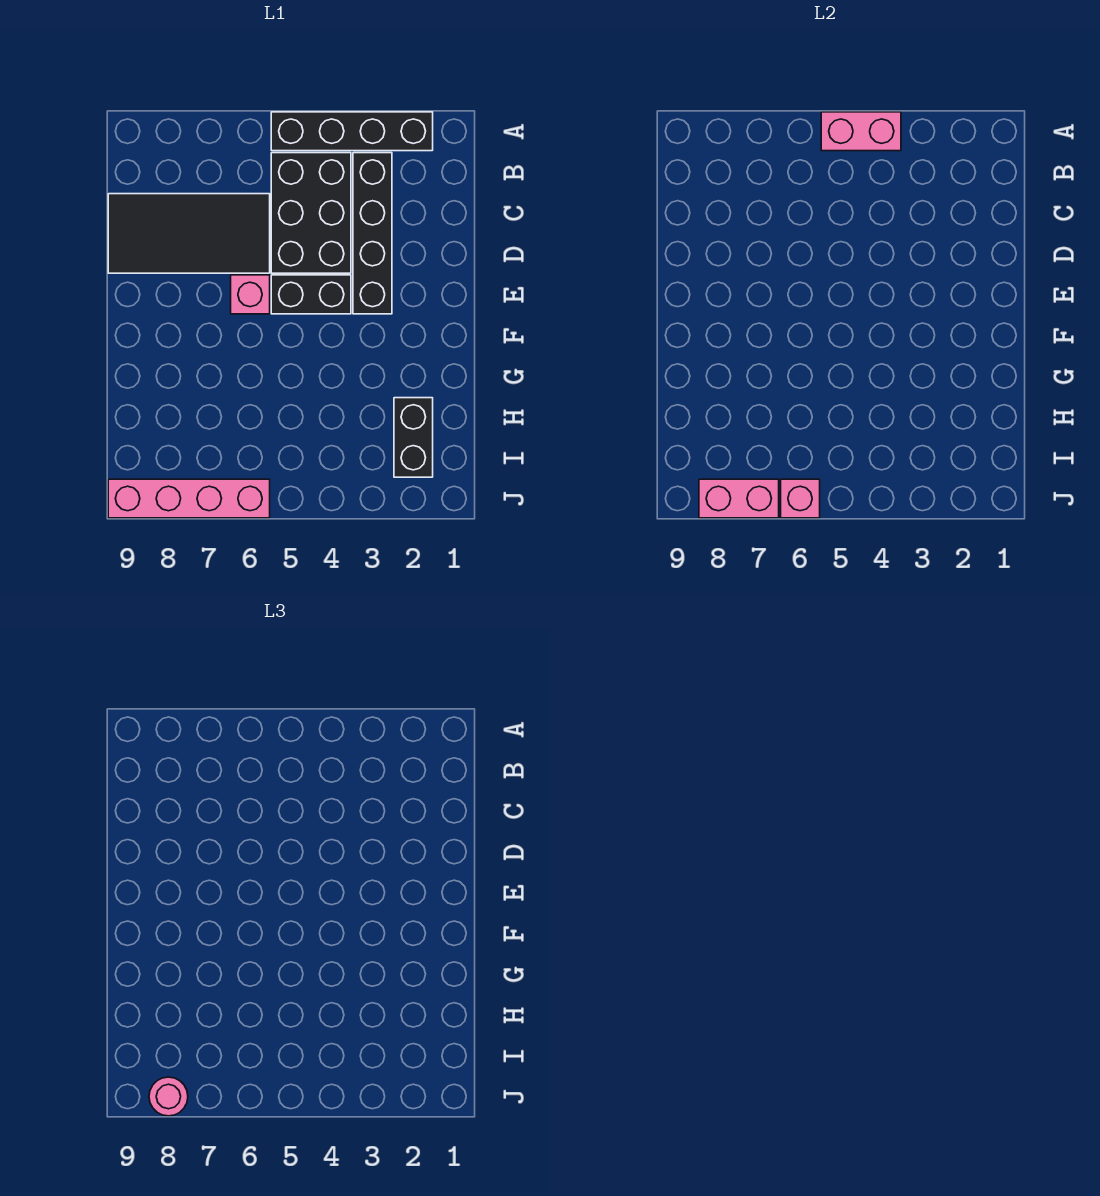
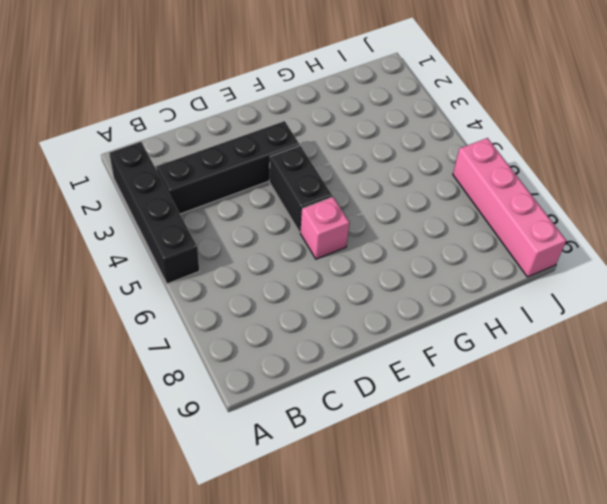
none -> black 2x3 brick [271,153,351,273]
none -> black 2x4 tile [108,194,270,273]
none -> black 1x2 brick [394,398,433,477]

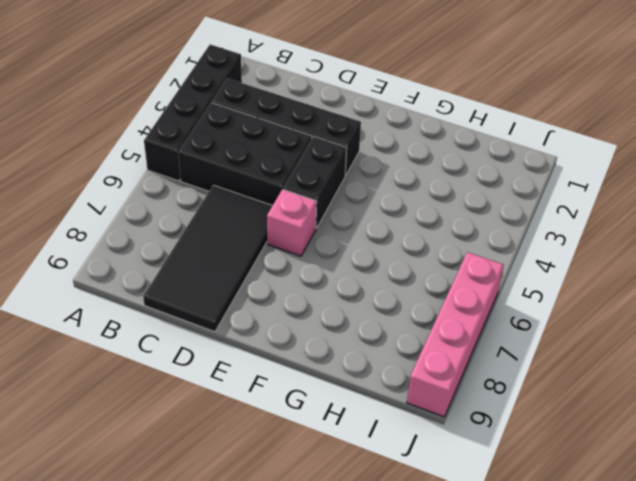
none -> black 1x2 brick [394,398,433,477]
none -> pink 1x2 brick [821,112,901,151]
none -> pink 1x1 brick [781,479,820,518]

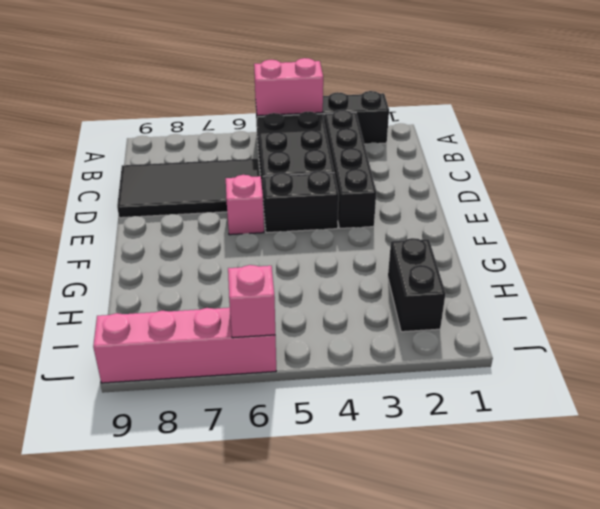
none -> pink 1x2 brick [699,479,779,518]
none -> pink 1x1 round brick [149,1077,188,1116]

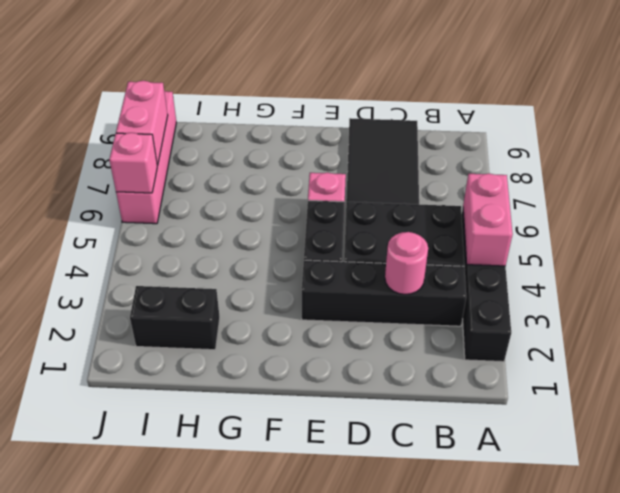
pink 1x1 round brick [385,232,428,294] -> pink 1x1 round brick moved to [149,1077,188,1116]

